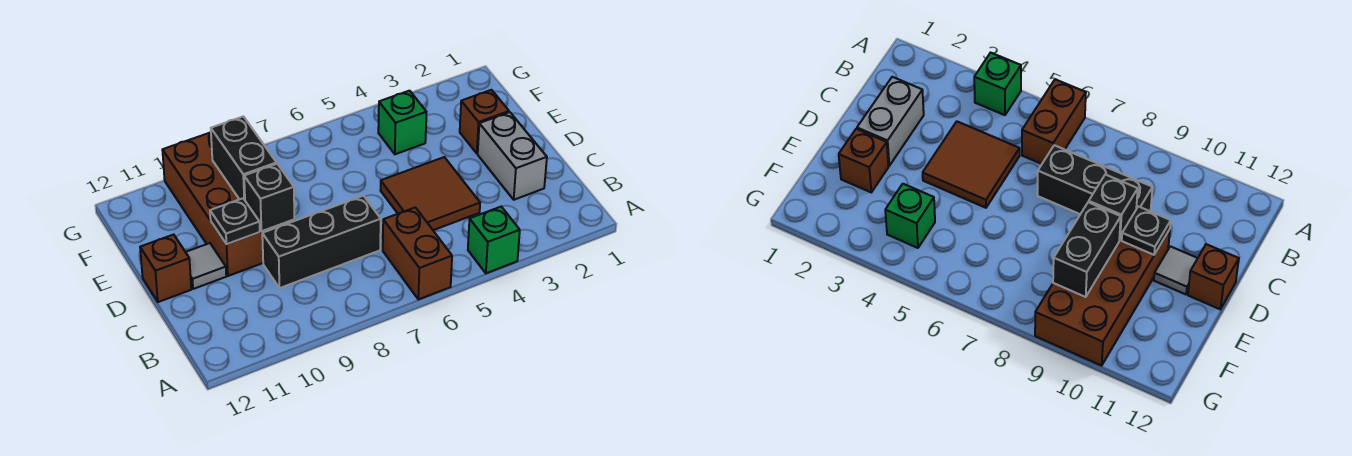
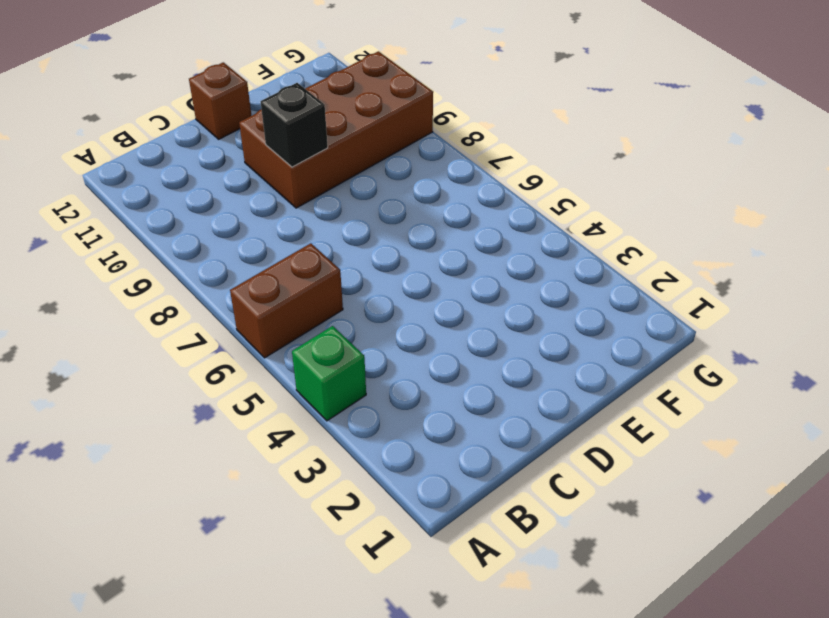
none -> grey 1x2 brick [478,112,547,200]
none -> brown 2x2 tile [381,157,480,230]
none -> black 1x3 brick [262,196,381,288]

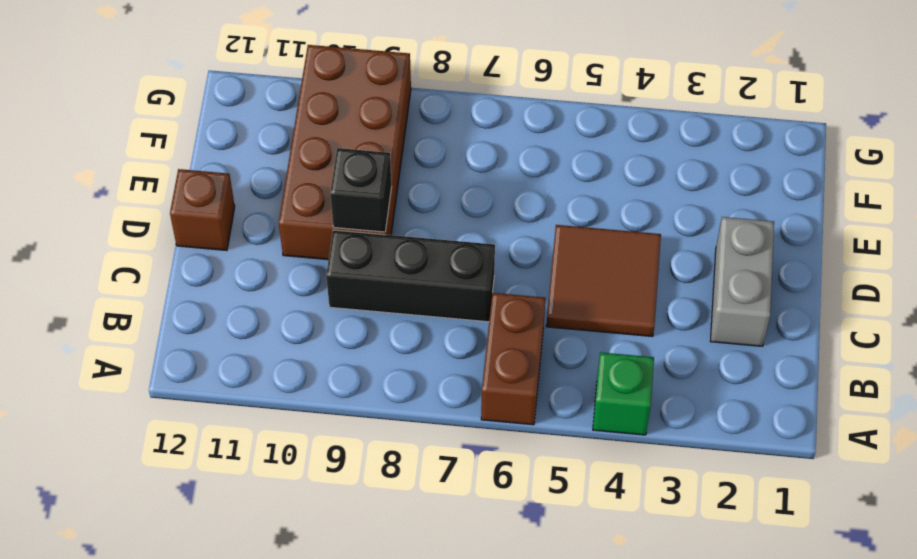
none -> grey 1x1 tile [186,243,226,289]
none -> brown 1x1 brick [460,90,509,153]
none -> green 1x1 brick [378,91,426,154]

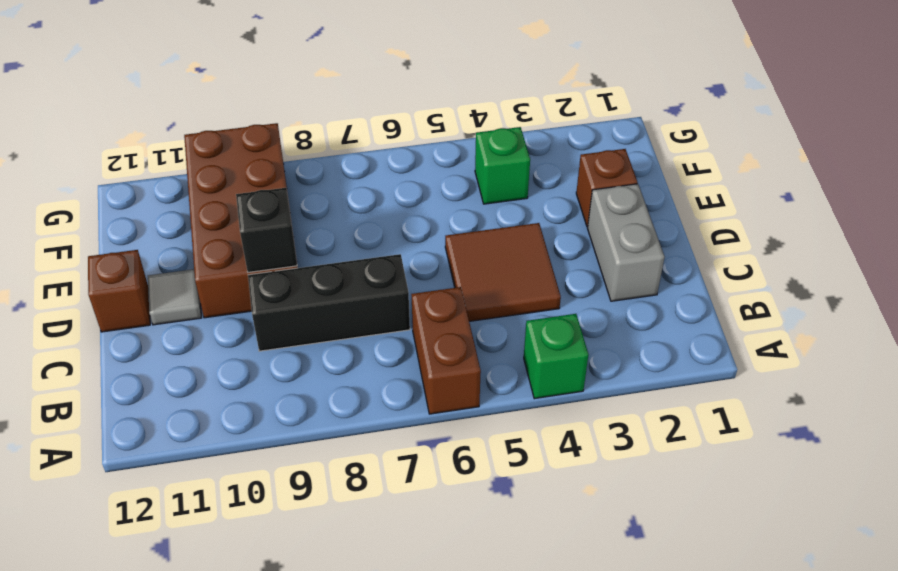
none -> black 1x1 plate [210,198,260,244]
none -> black 1x2 brick [211,116,277,200]

